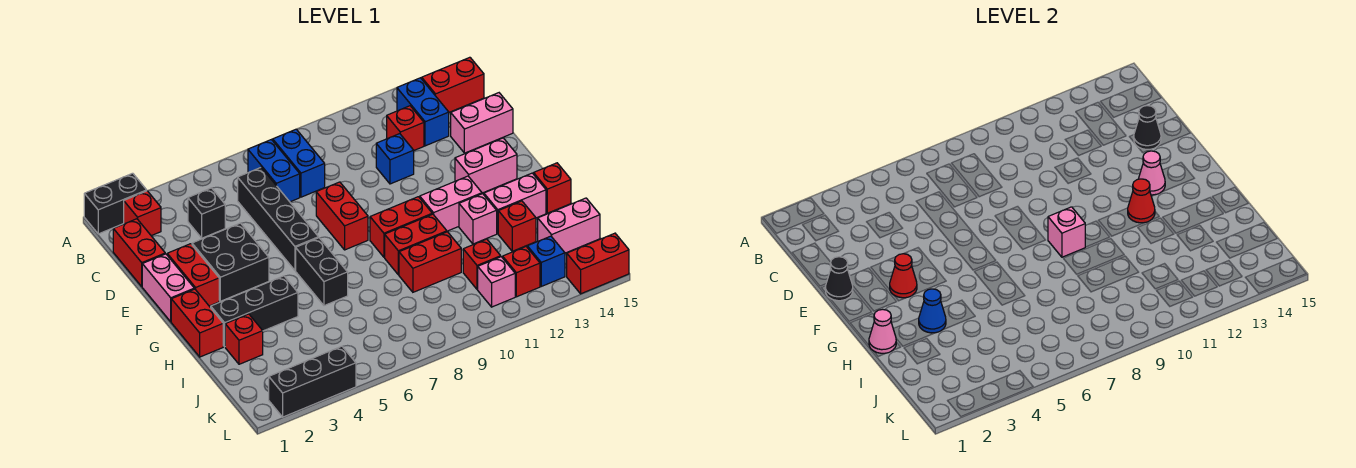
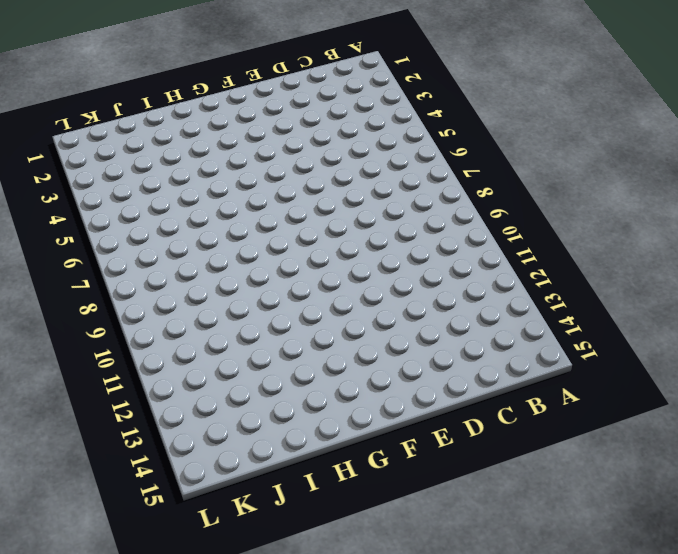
none -> black 1x2 brick [84,173,147,234]
none -> red 1x1 brick [124,191,161,236]
none -> blue 1x2 brick [248,139,300,202]
none -> blue 1x2 brick [273,129,325,197]

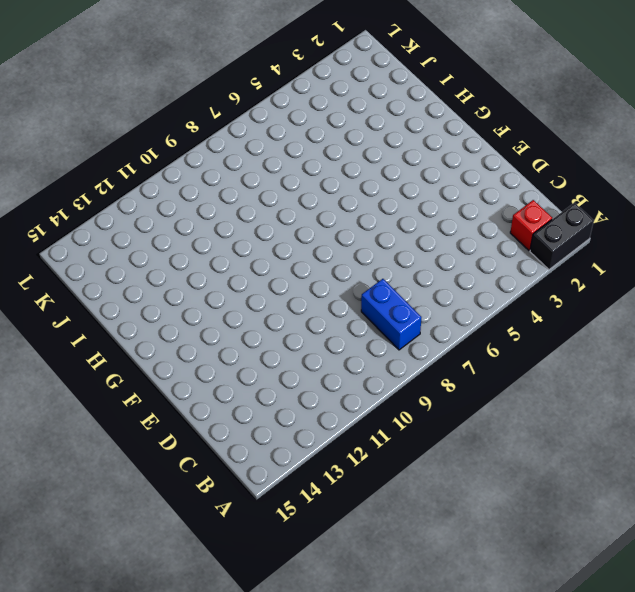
none -> blue 1x2 brick [248,139,300,202]
none -> blue 1x2 brick [397,78,449,146]
none -> red 1x2 brick [422,57,484,112]
none -> red 1x2 brick [113,219,165,286]

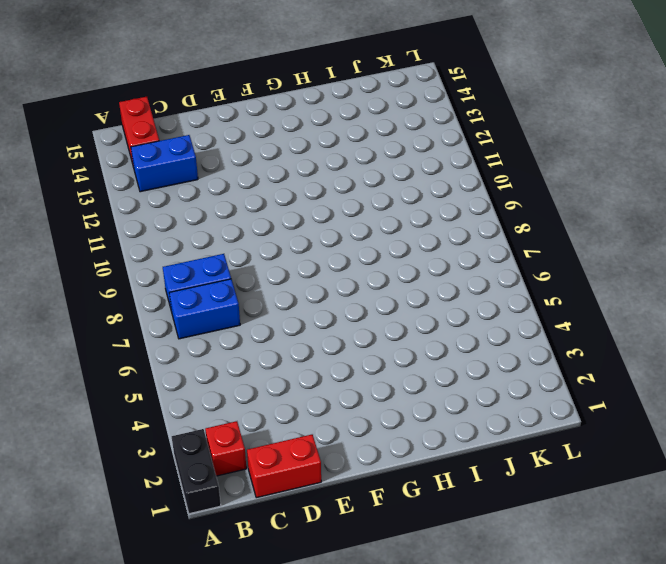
none -> black 1x1 brick [188,188,225,238]
none -> black 1x4 brick [238,168,318,270]
none -> red 1x1 brick [387,106,424,150]
none -> blue 1x1 brick [376,134,414,184]

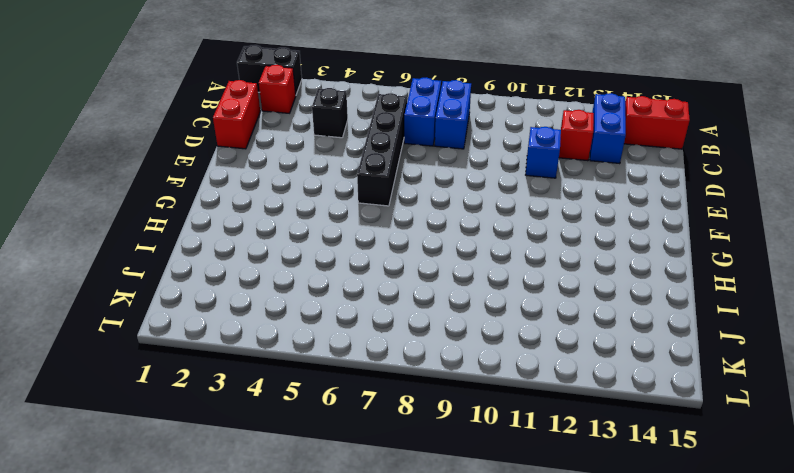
none -> pink 1x2 brick [451,93,513,153]
none -> pink 1x2 brick [142,254,194,322]
none -> red 1x2 brick [167,244,219,306]
none -> black 2x2 brick [192,223,269,301]

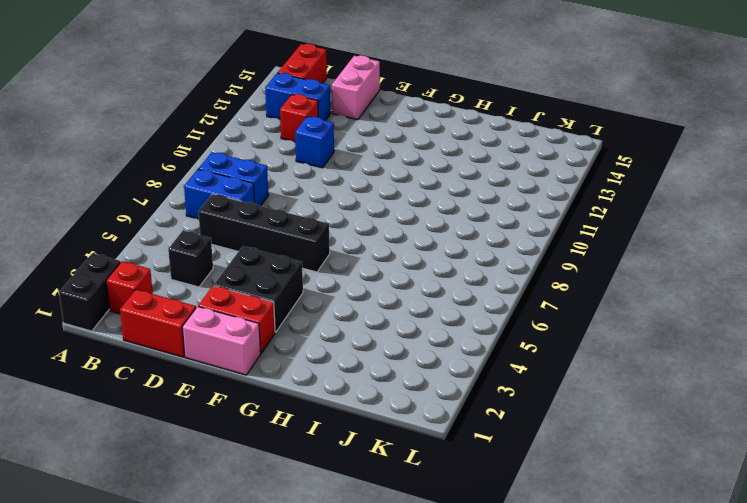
none -> red 1x2 brick [316,182,368,250]
none -> pink 1x2 brick [455,138,517,193]
none -> red 1x2 brick [171,289,223,357]
none -> black 1x2 brick [296,238,348,306]

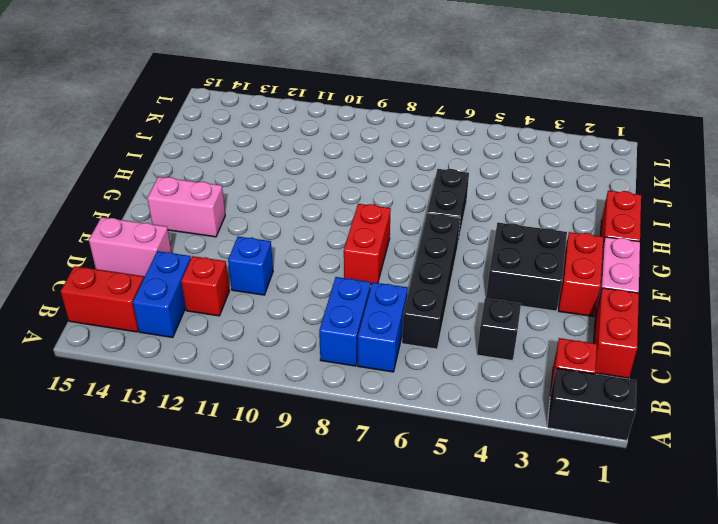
none -> red 1x2 brick [370,197,432,257]
none -> pink 1x2 brick [420,176,482,231]
none -> black 1x3 brick [211,276,298,347]
none -> red 1x2 brick [385,214,447,275]

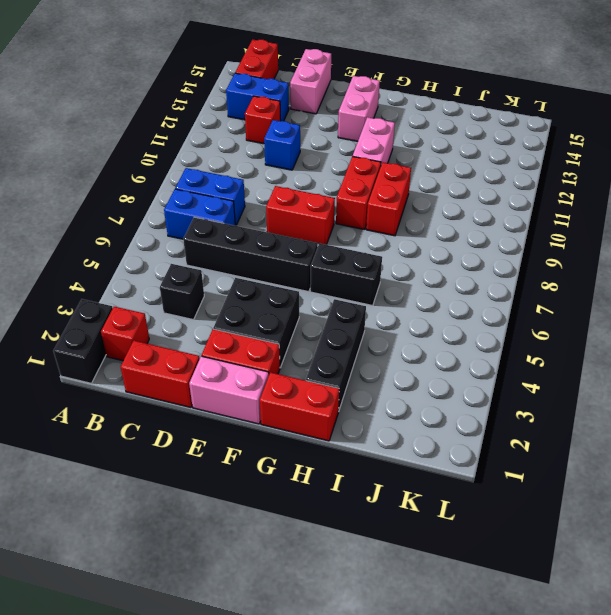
none -> pink 1x1 brick [459,194,497,244]
none -> pink 1x2 brick [484,173,546,234]
none -> red 1x1 brick [534,163,571,213]
none -> red 1x1 brick [225,314,263,364]

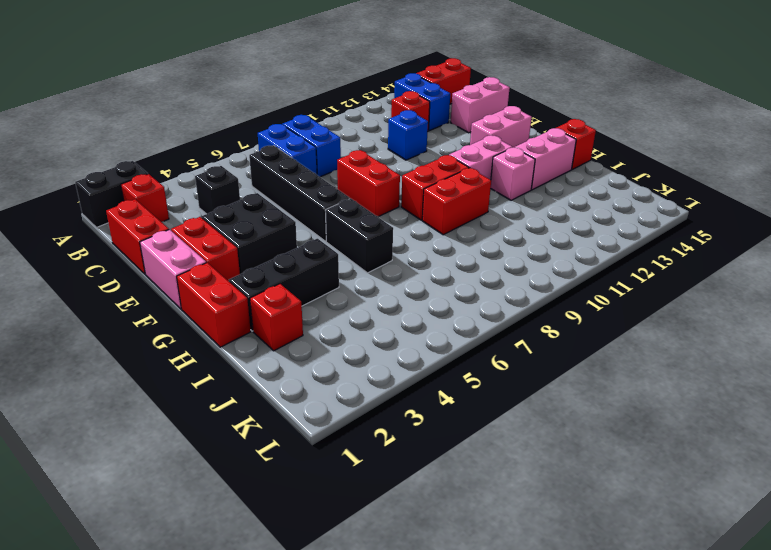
none -> red 1x2 brick [399,232,461,292]
none -> red 1x1 brick [498,201,536,251]
none -> red 1x1 brick [463,239,501,289]
none -> pink 1x2 brick [538,198,600,253]

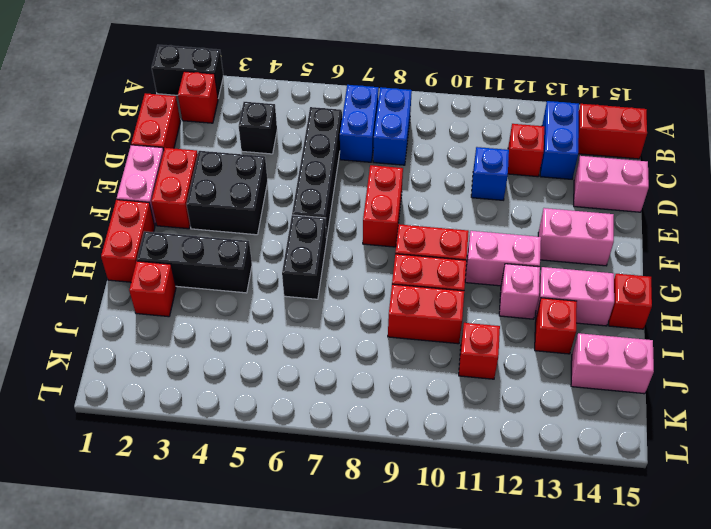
none -> pink 1x1 brick [478,257,515,307]
none -> red 1x1 brick [503,247,540,297]
none -> blue 1x1 brick [527,236,565,286]
none -> black 1x3 brick [269,346,356,417]

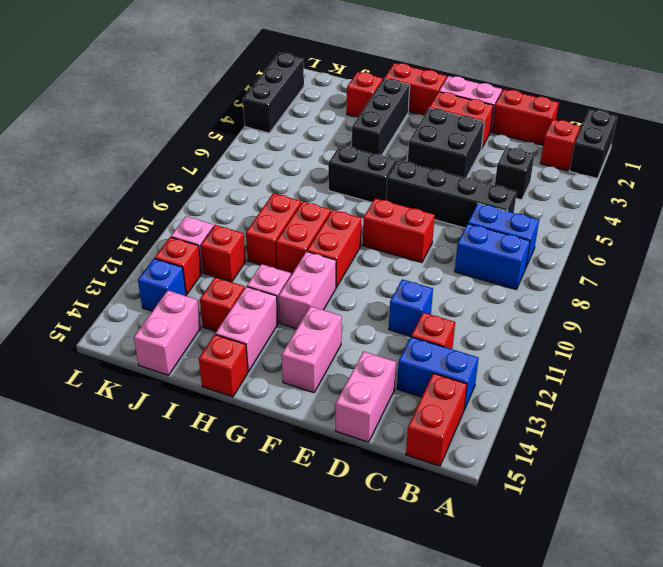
none -> red 1x2 brick [567,233,629,294]
none -> black 1x1 cone [1134,106,1161,149]
none -> black 1x1 cone [825,257,853,301]
none -> red 1x1 cone [890,254,917,298]

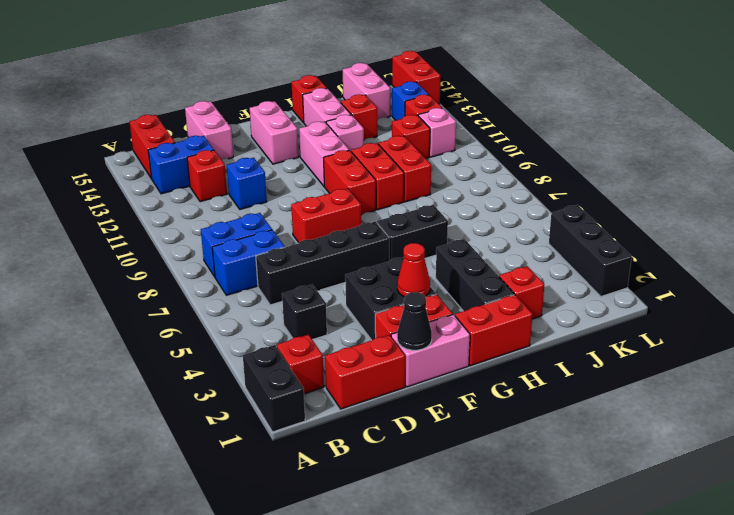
none -> black 1x1 cone [1134,106,1161,149]
none -> pink 1x1 cone [1139,151,1165,195]
none -> pink 1x1 brick [1048,207,1086,257]
none -> red 1x1 cone [1128,179,1155,223]

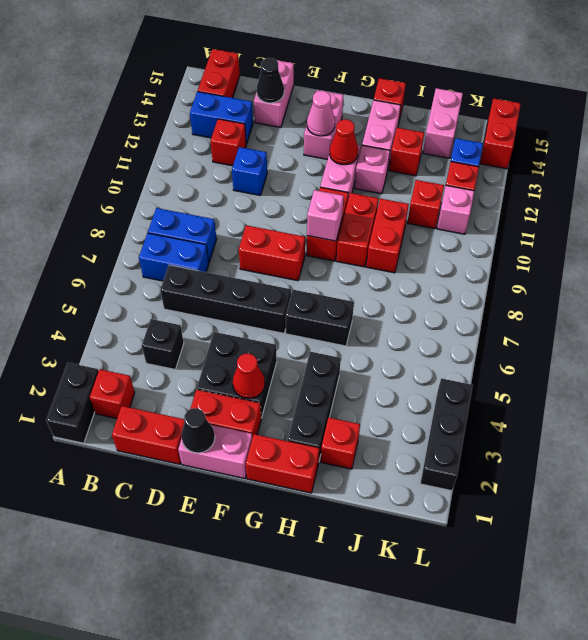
none -> pink 1x1 cone [869,309,896,353]
none -> blue 1x1 cone [919,289,946,333]

